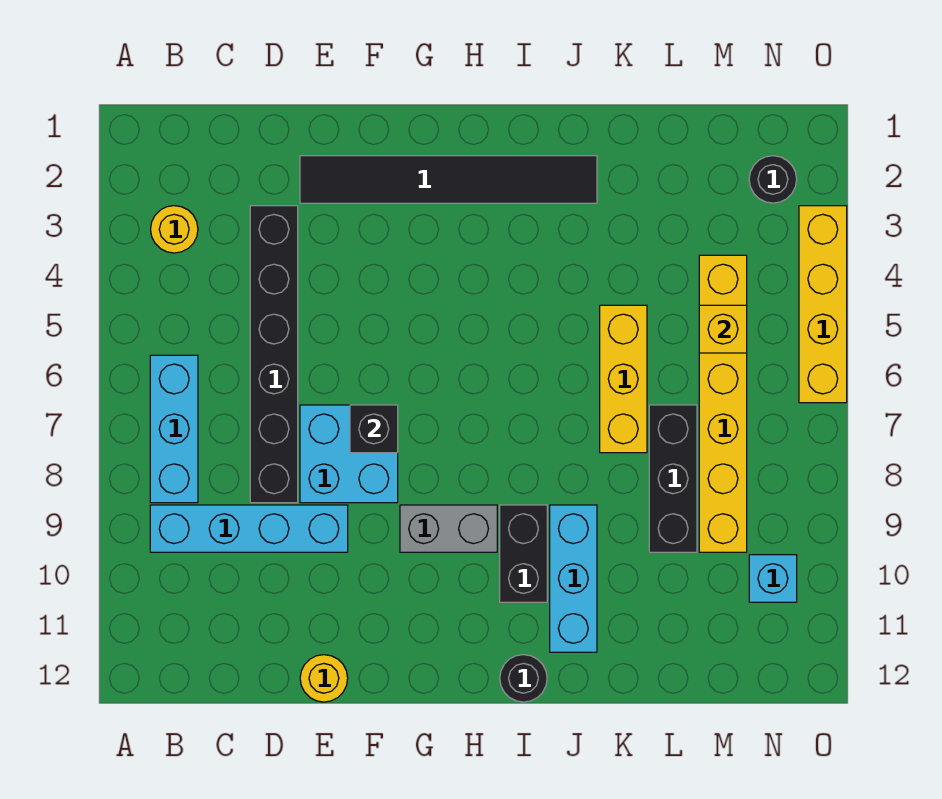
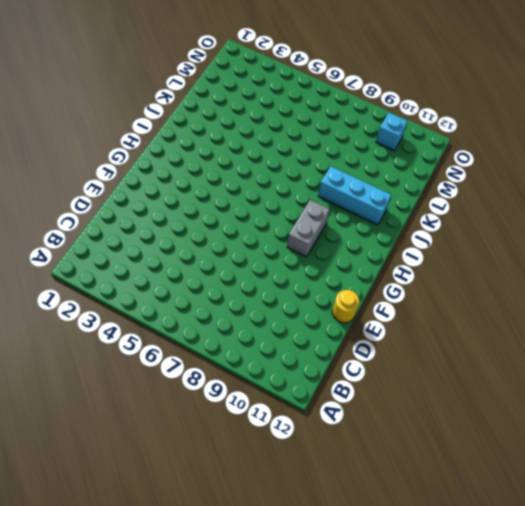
none -> yellow 1x1 round brick [151,206,198,253]
none -> cyan 1x3 brick [150,355,198,503]
none -> cyan 1x4 brick [150,505,348,552]

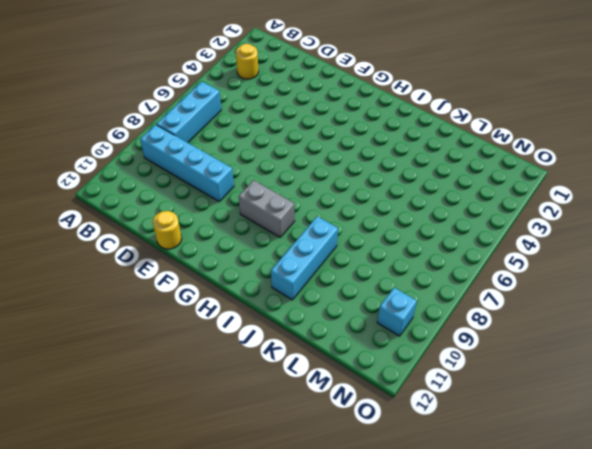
none -> black 1x6 brick [250,206,298,503]
none -> black 1x6 tile [300,156,597,203]
none -> cyan 2x2 brick [300,405,398,503]

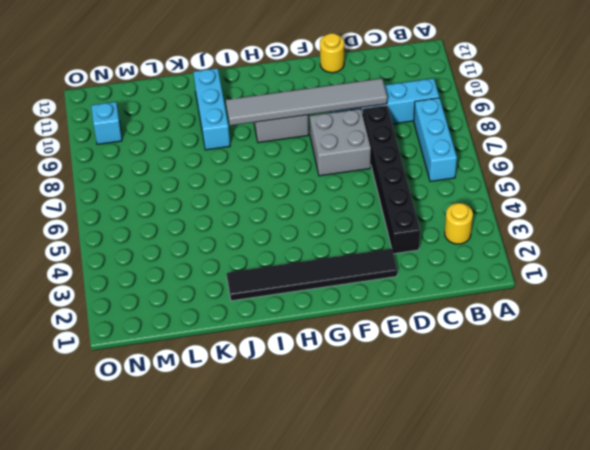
grey 1x6 tile [226,78,387,125] -> none
grey 2x2 brick [310,109,371,176] -> cyan 2x2 brick [300,405,398,503]
none -> black 1x2 brick [500,505,547,602]
none -> black 1x1 round brick [500,655,547,702]
none -> yellow 1x3 brick [600,305,647,453]

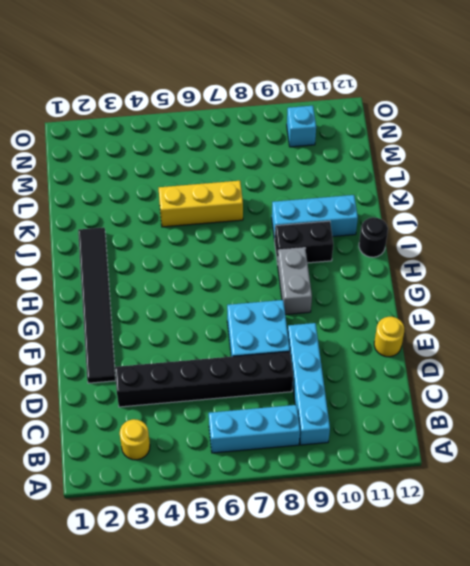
none -> black 1x3 brick [649,405,697,552]
none -> yellow 1x6 brick [699,255,747,552]
none -> black 1x1 round brick [749,156,797,203]

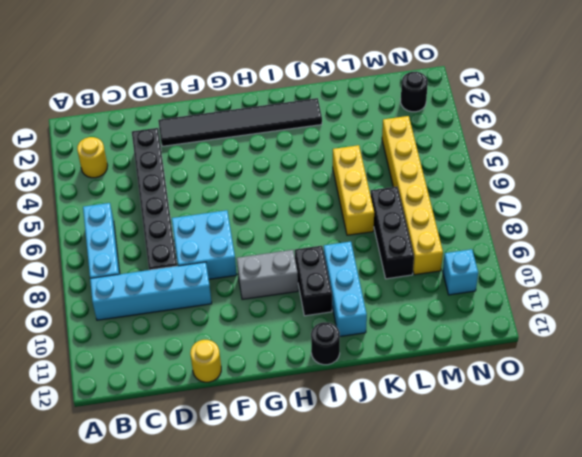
none -> yellow 1x4 brick [799,206,847,403]
none -> black 1x1 brick [350,405,398,453]
none -> yellow 1x1 brick [699,305,747,353]

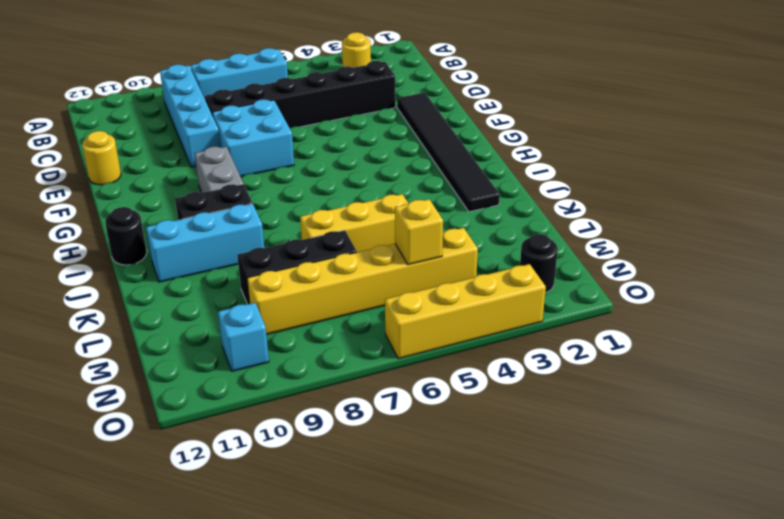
none -> black 1x1 brick [350,405,398,453]

